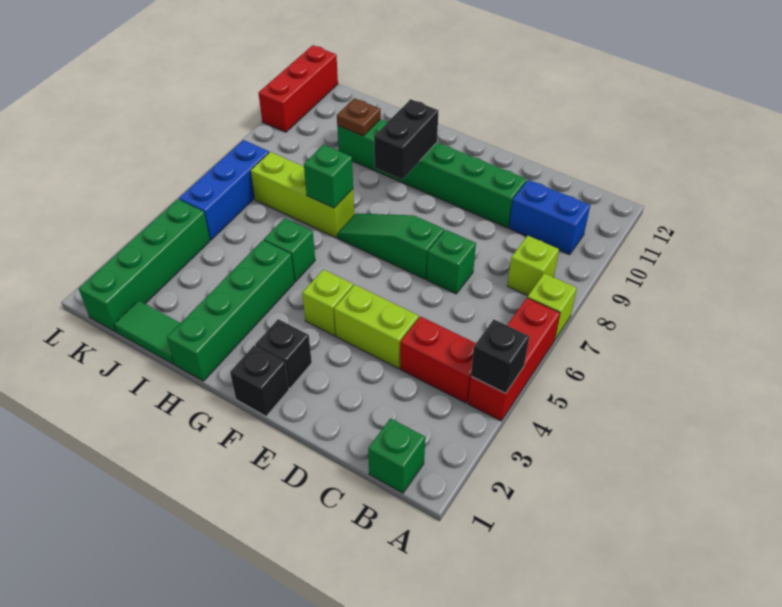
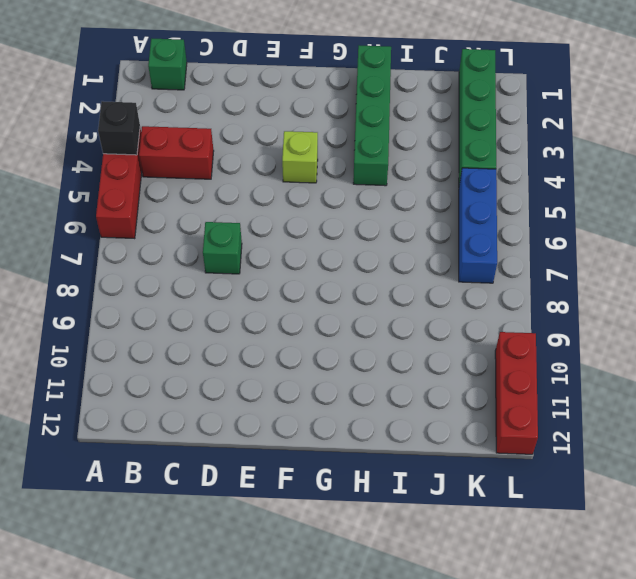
none -> lime 1x1 brick [527,273,577,339]
none -> lime 1x1 brick [507,236,559,295]
none -> blue 1x2 brick [509,180,590,255]

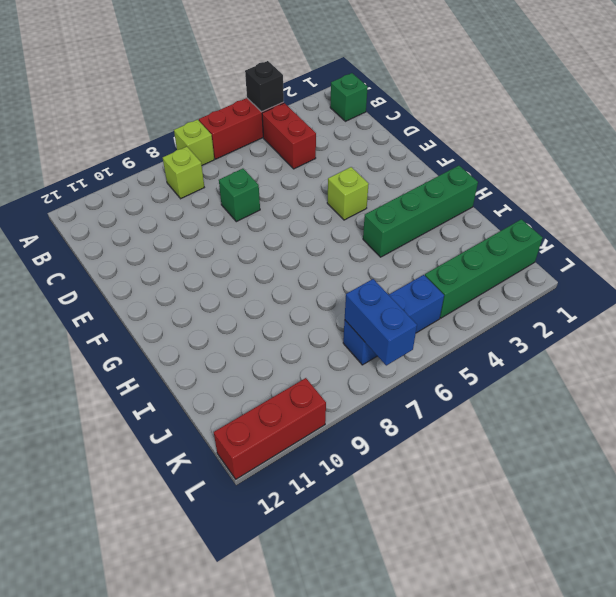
blue 1x2 brick [345,279,417,365] -> blue 1x2 brick moved to [509,180,590,255]
none -> lime 1x2 brick [334,285,419,369]
none -> green 1x6 brick [337,119,527,228]
none -> green 1x3 slope [337,213,444,279]

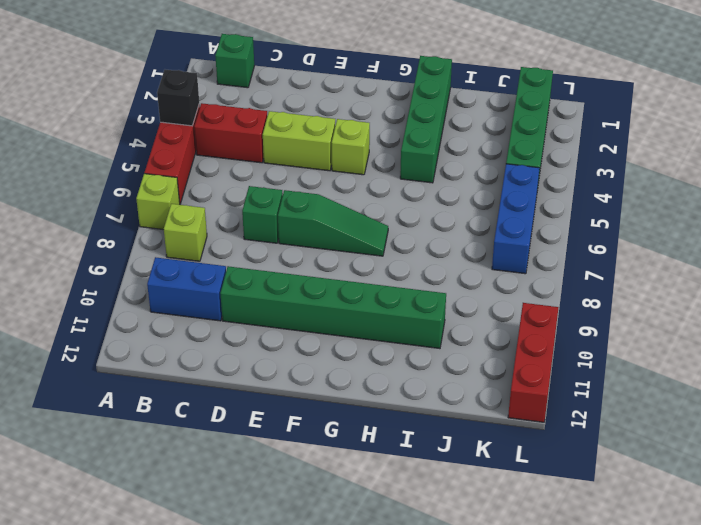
none -> black 1x1 brick [230,346,289,416]
none -> black 1x1 brick [255,319,312,388]
none -> green 1x1 brick [264,218,315,282]

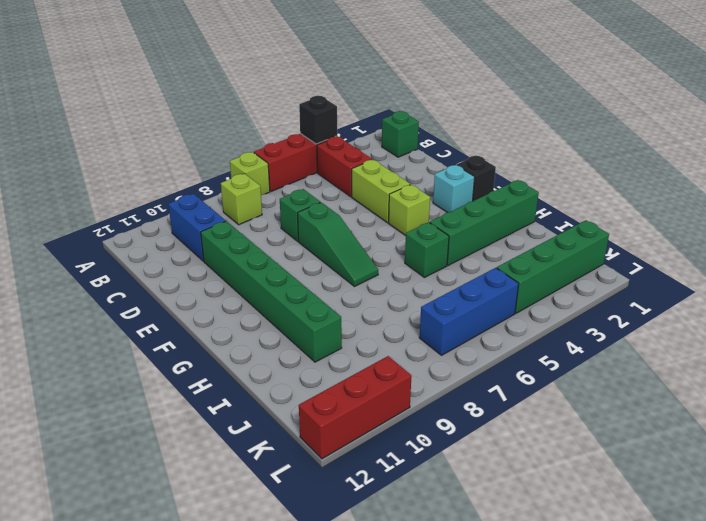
cyan 1x1 brick [433,165,475,213] -> black 1x1 brick [255,319,312,388]
none -> lime 1x3 brick [251,152,354,238]
none -> green 1x2 tile [114,301,180,364]
none -> black 1x2 brick [374,99,438,179]

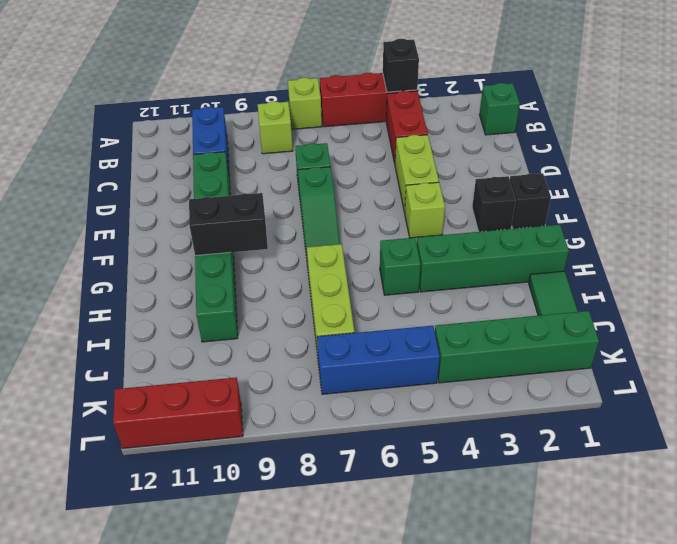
none -> green 1x1 brick [304,145,353,208]
none -> brown 1x1 plate [337,98,381,136]

